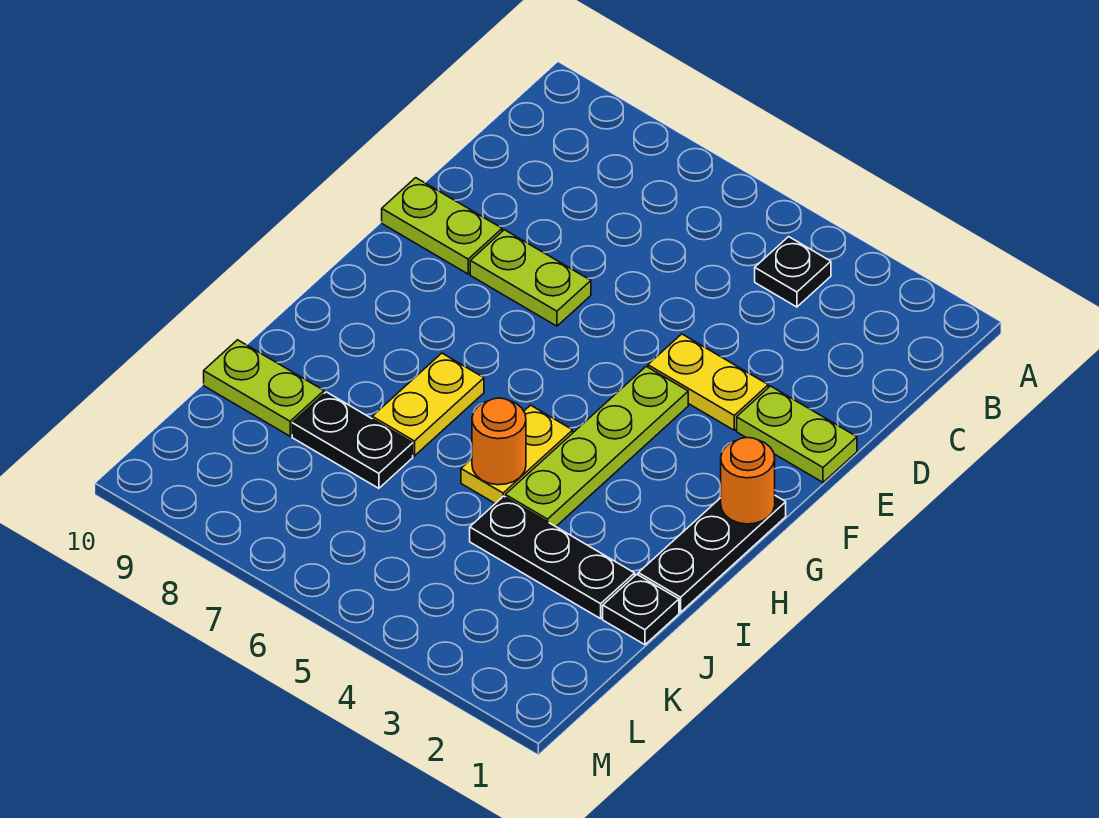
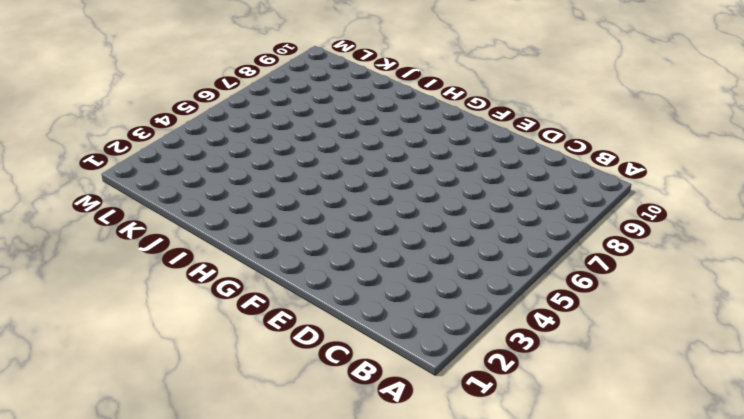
none -> black 1x1 plate [755,237,831,307]
none -> lime 1x2 plate [737,386,857,482]
none -> yellow 1x2 plate [648,334,768,430]

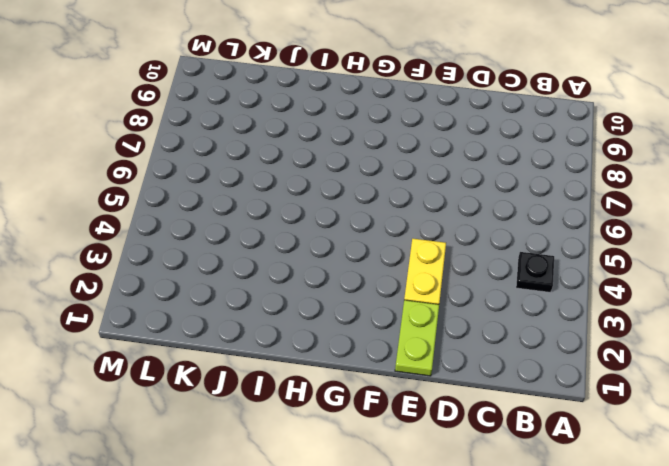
none -> lime 1x2 plate [470,230,591,326]
none -> lime 1x2 plate [382,178,502,274]
none -> lime 1x4 plate [505,366,688,526]

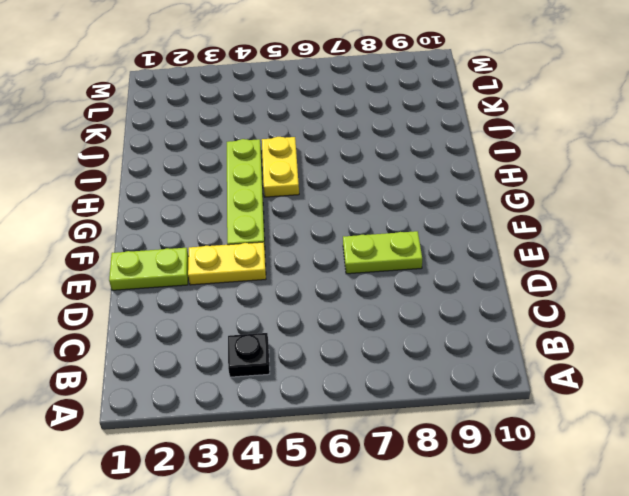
none -> lime 1x2 plate [382,178,502,274]
none -> black 1x3 plate [638,496,786,612]
none -> yellow 1x2 plate [372,353,484,456]

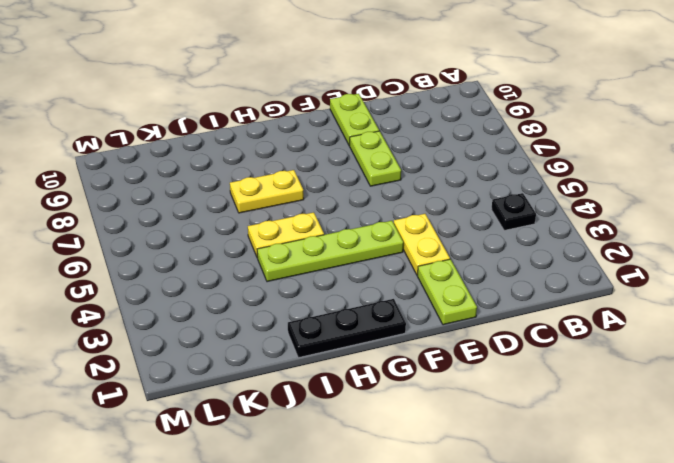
none -> black 1x1 plate [603,574,679,645]
none -> black 1x3 plate [470,496,635,619]
none -> black 1x2 plate [292,392,413,488]

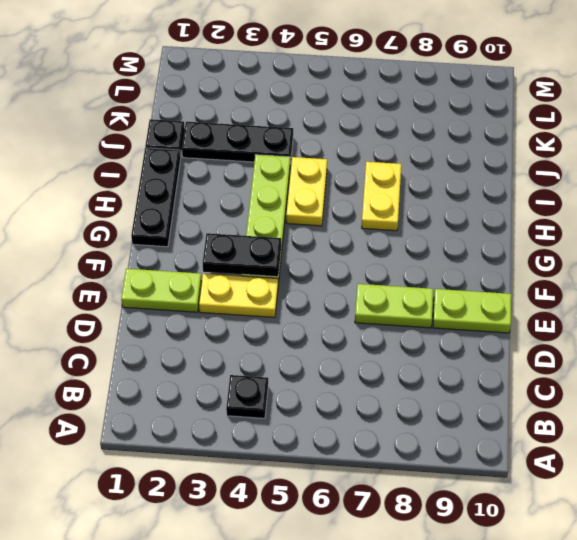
black 1x2 plate [203,233,281,277] -> black 1x2 plate moved to [292,392,413,488]
none -> lime 1x2 plate [204,340,324,436]
none -> orange 1x1 round brick [721,437,775,524]
none -> orange 1x1 round brick [472,398,526,485]

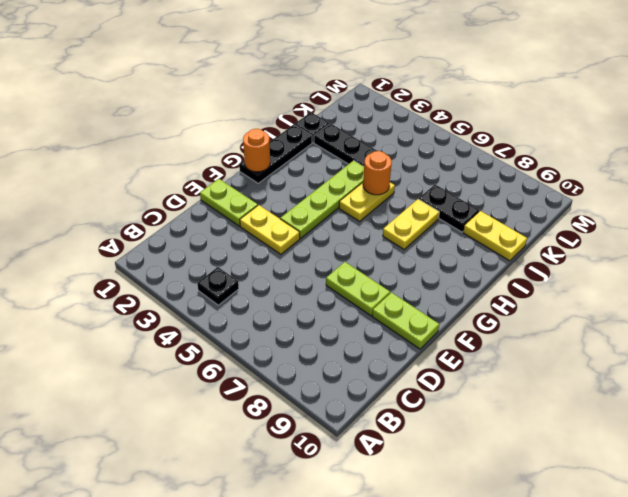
yellow 1x2 plate [463,211,527,261] -> lime 1x2 plate [204,340,324,436]

